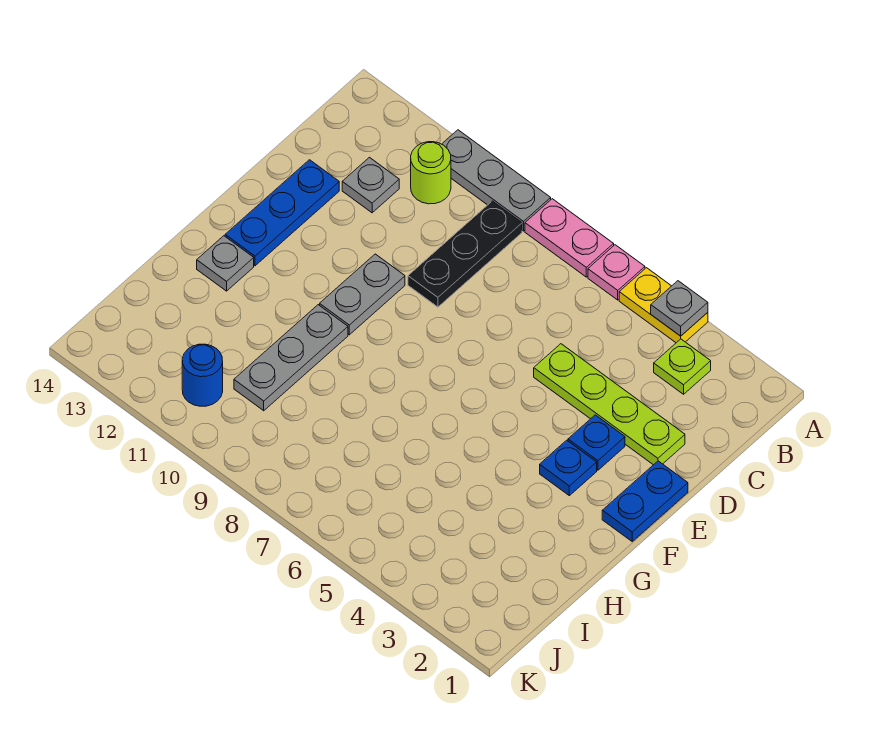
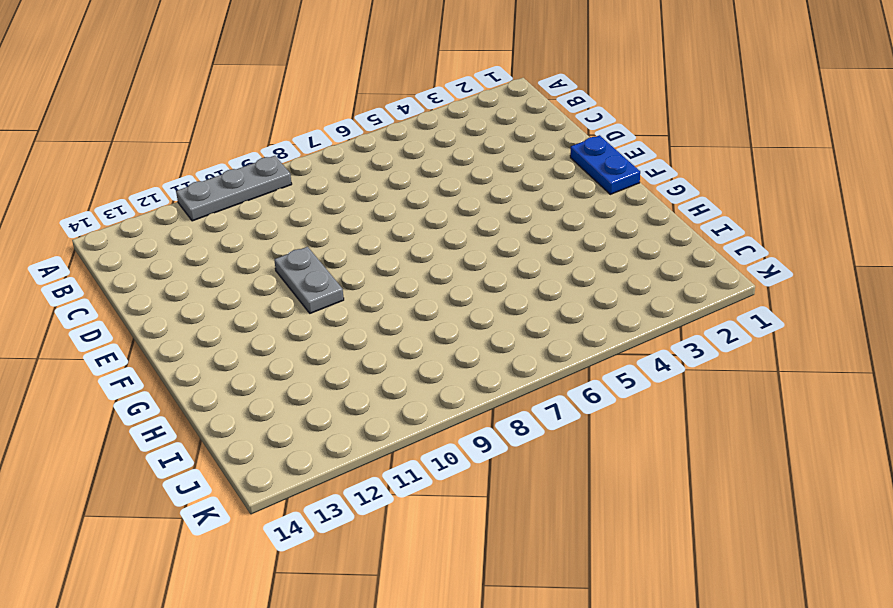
none -> yellow 1x2 plate [619,268,708,343]
none -> pink 1x1 plate [588,245,645,300]
none -> pink 1x2 plate [525,199,614,277]

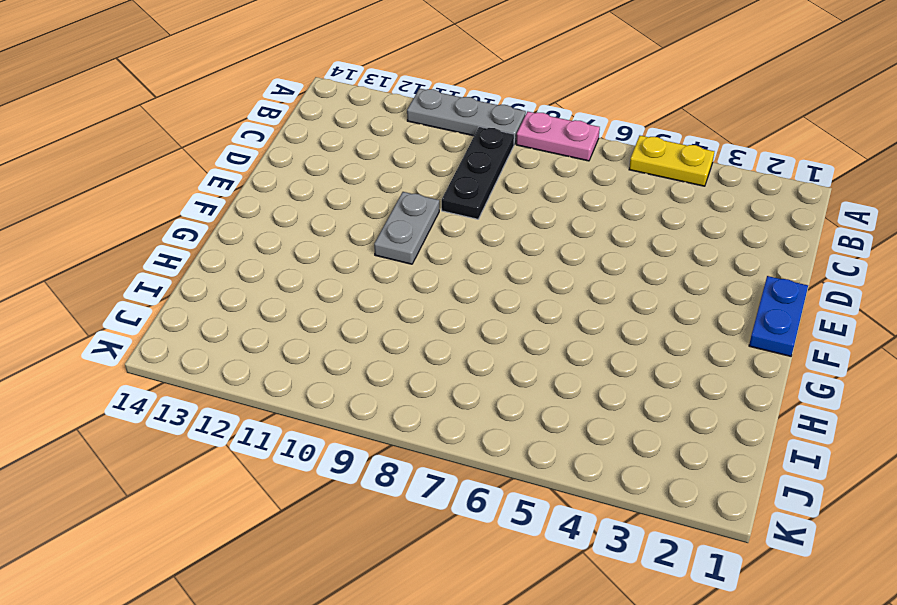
none -> pink 1x1 plate [588,245,645,300]
none -> lime 1x1 plate [654,339,711,394]
none -> lime 1x1 round brick [411,142,451,204]

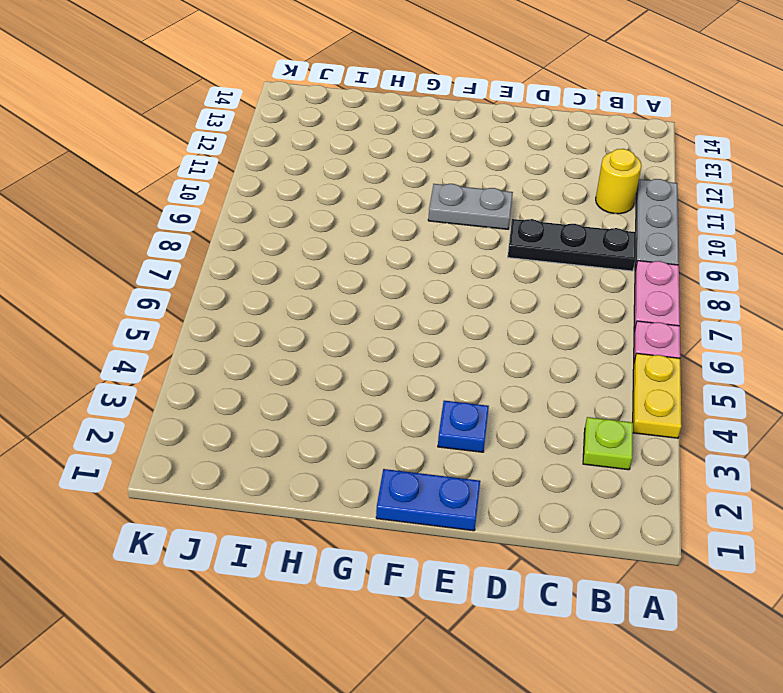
yellow 1x1 round brick [596,149,642,214] -> lime 1x1 round brick [411,142,451,204]
none -> grey 1x1 plate [342,157,399,213]
none -> lime 1x4 plate [534,344,685,465]
none -> blue 1x3 plate [225,160,339,266]

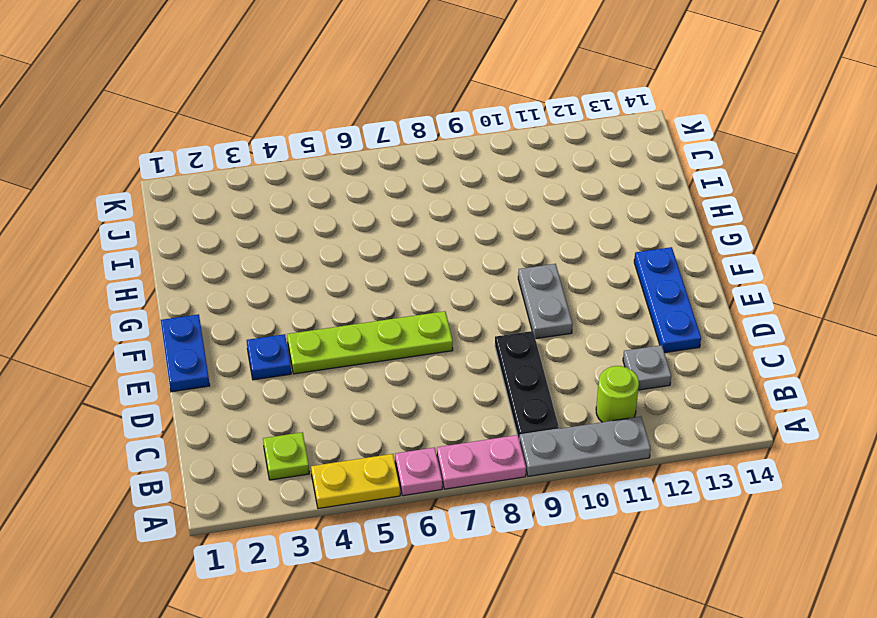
lime 1x4 plate [287,311,453,374] -> lime 1x4 plate moved to [534,344,685,465]
none -> blue 1x1 plate [540,440,597,496]
none -> grey 1x3 plate [234,305,348,411]
none -> grey 1x1 plate [197,236,254,291]

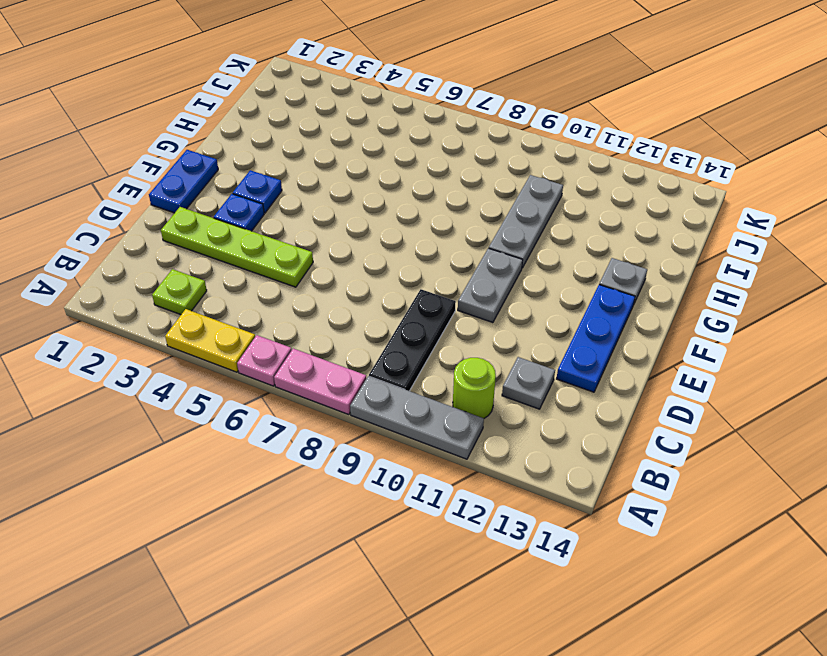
none -> blue 1x1 round brick [182,344,223,406]
none -> grey 1x1 plate [651,281,708,336]

